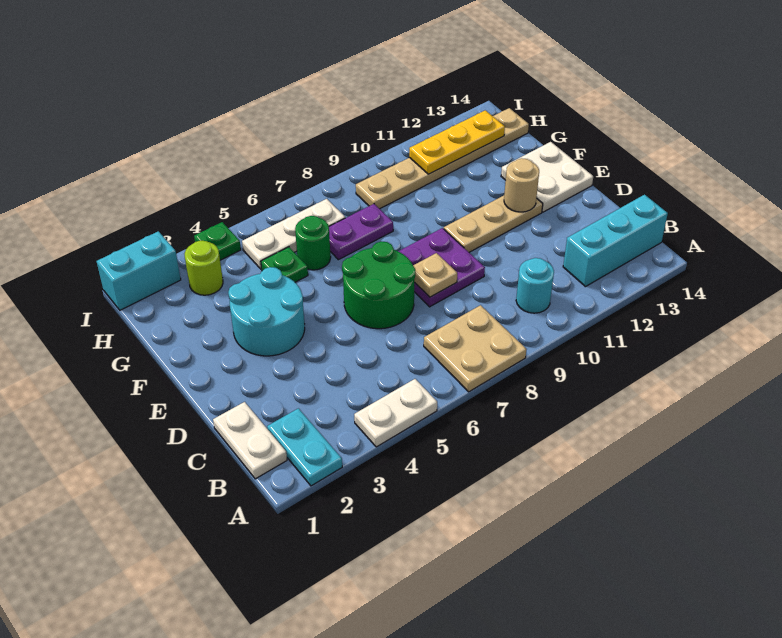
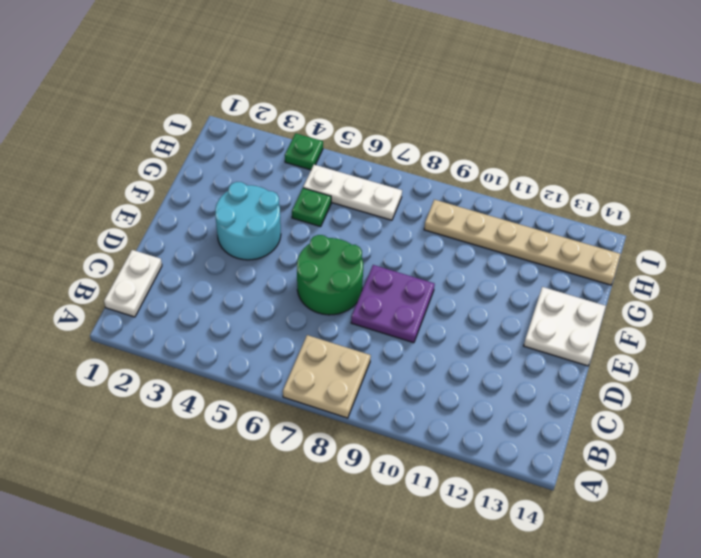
none -> cyan 1x2 plate [267,408,342,486]
none -> white 1x2 plate [354,379,437,447]
none -> cyan 1x1 round brick [516,258,554,313]

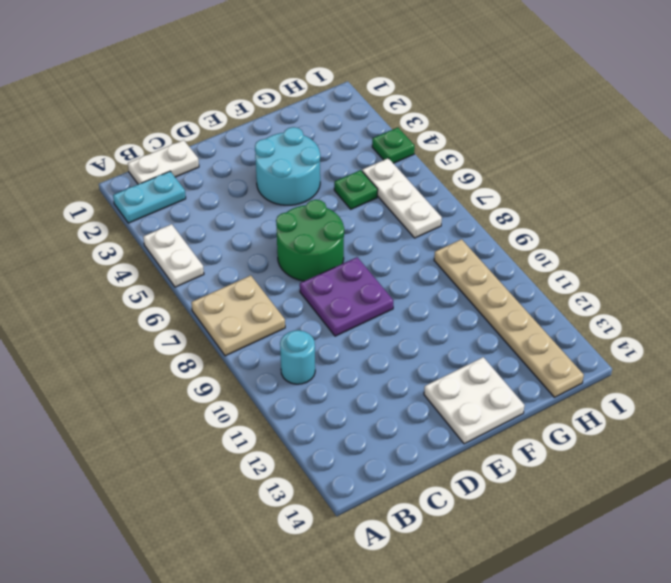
none -> cyan 1x3 brick [563,195,668,287]
none -> tan 1x3 plate [444,196,543,252]
none -> green 1x1 round brick [295,216,331,270]

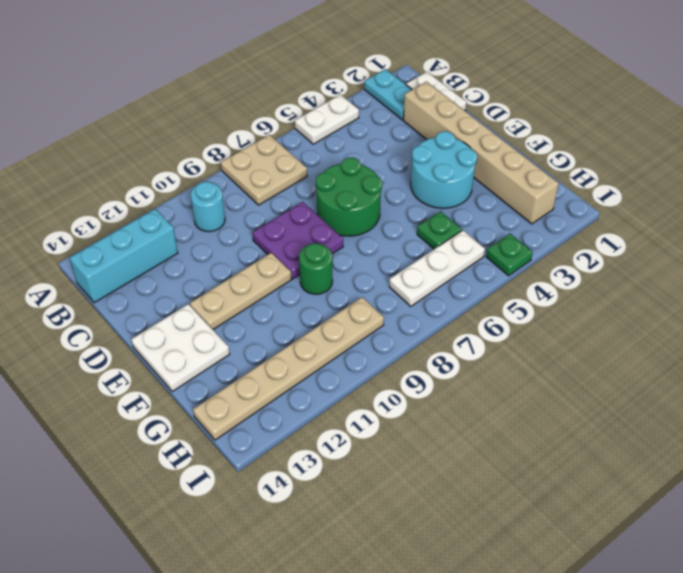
tan 1x6 brick [403,82,559,224] -> none
green 1x1 round brick [299,243,333,294] -> green 1x1 round brick moved to [295,216,331,270]
none -> purple 1x2 plate [329,204,393,260]
none -> lime 1x1 round brick [185,241,223,295]
none -> cyan 1x2 brick [97,231,181,310]

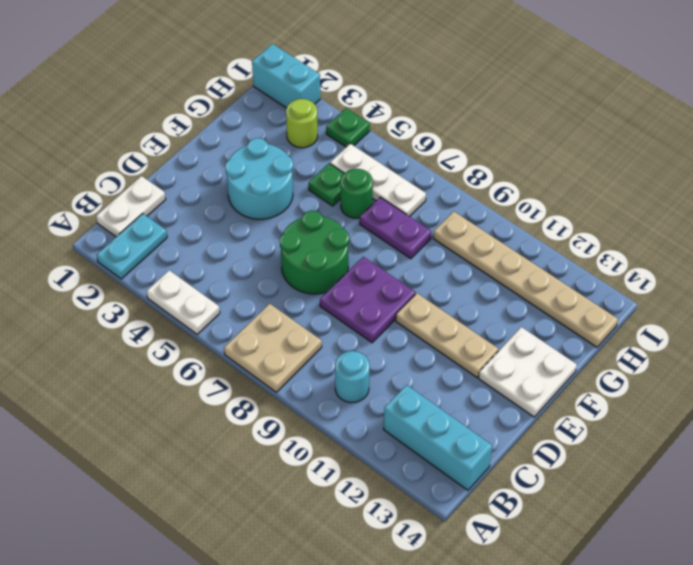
none -> tan 1x1 plate [413,253,457,297]
none -> tan 1x1 round brick [504,158,539,212]
none -> yellow 1x3 plate [409,110,505,174]

